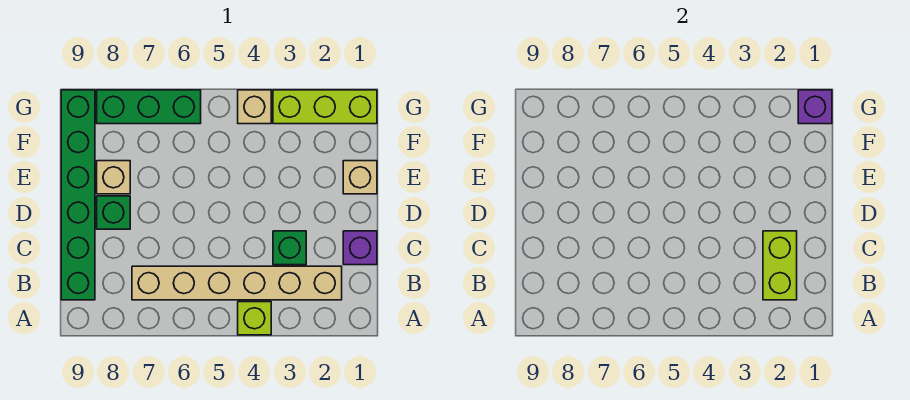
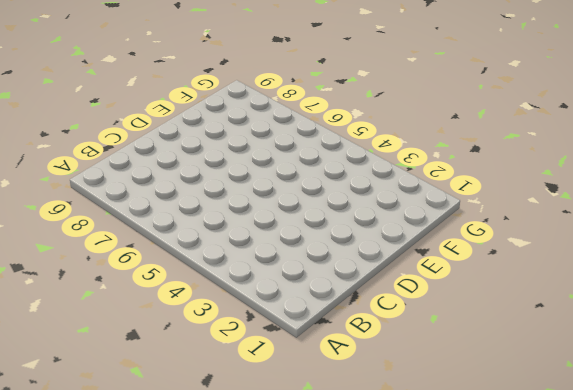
none -> lime 1x1 brick [238,302,271,335]
none -> tan 1x6 brick [132,266,342,300]
none -> green 1x6 brick [61,90,95,300]

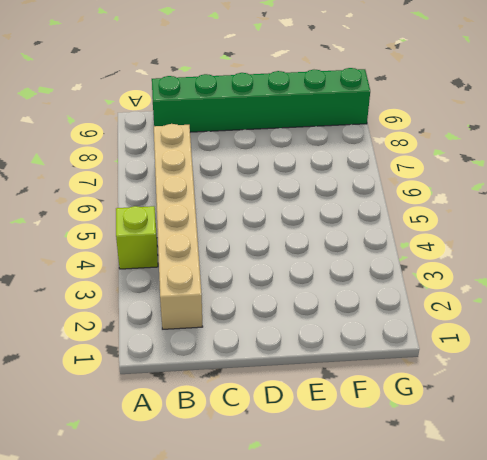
none -> purple 1x1 brick [343,231,377,265]
none -> green 1x1 brick [273,231,306,265]
none -> green 1x1 brick [97,196,130,229]

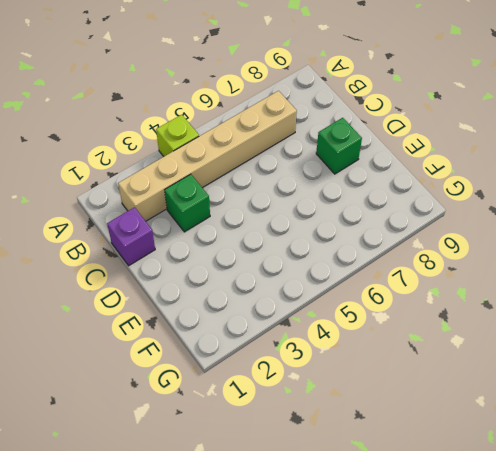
none -> green 1x6 brick [61,90,95,300]
none -> tan 1x1 brick [343,161,377,194]
none -> tan 1x1 brick [97,161,130,194]

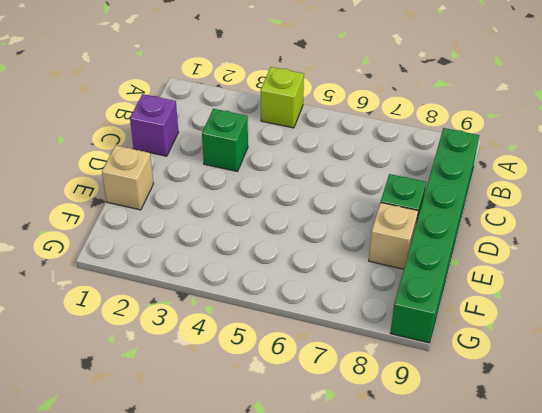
none -> tan 1x6 brick [132,266,342,300]
none -> lime 1x3 brick [273,90,377,124]
none -> tan 1x1 brick [238,90,271,124]

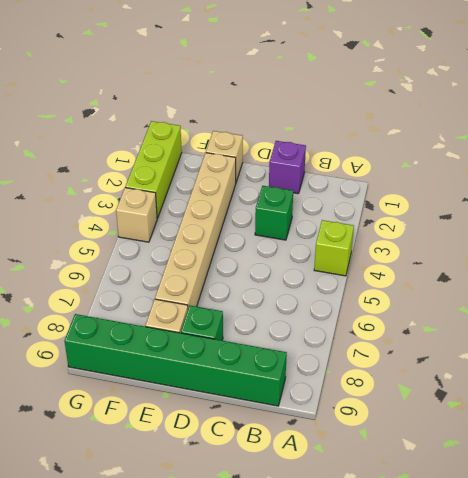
tan 1x6 brick [155,153,236,308] -> tan 1x6 brick moved to [132,266,342,300]
none -> green 1x3 brick [97,90,201,124]
none -> lime 1x2 brick [763,231,797,300]
none -> purple 1x1 brick [798,90,832,124]

